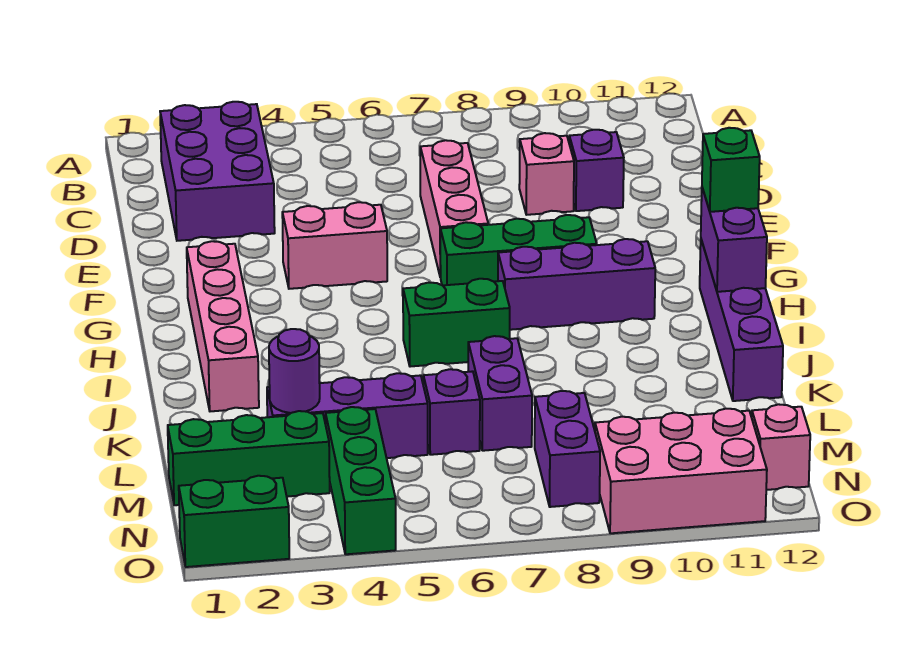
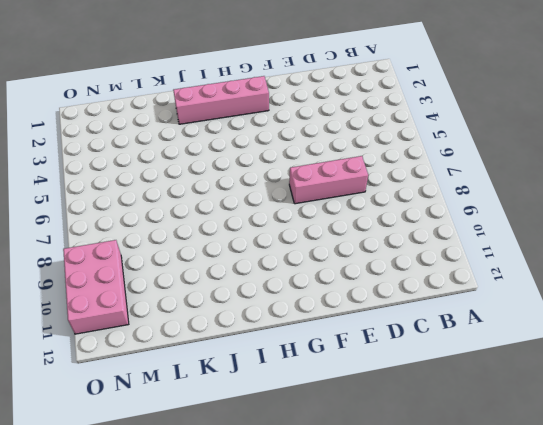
none -> purple 2x3 brick [160,102,275,241]
none -> pink 1x1 brick [519,133,574,215]
none -> purple 1x1 brick [569,130,624,211]

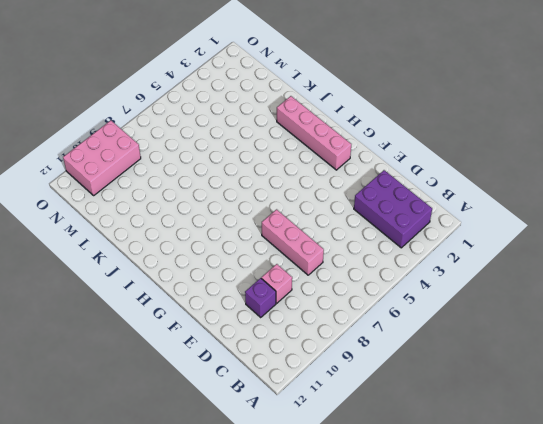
none -> pink 1x2 brick [282,202,387,289]
none -> green 1x3 brick [440,215,597,285]
none -> purple 1x3 brick [498,239,655,330]

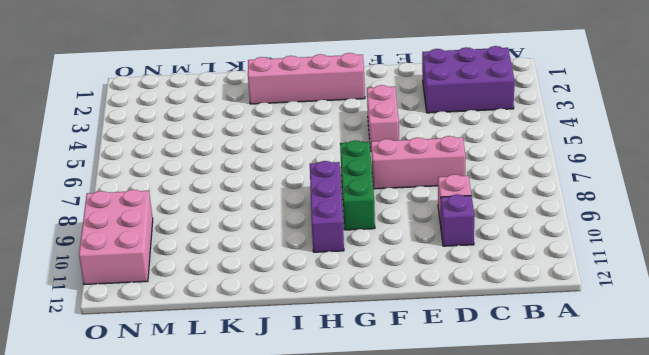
none -> purple 1x4 brick [700,240,783,401]
none -> green 1x2 brick [403,279,510,367]
none -> purple 1x2 brick [468,336,532,451]

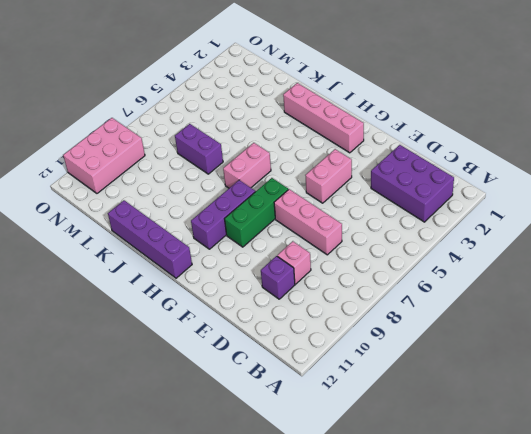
pink 1x2 brick [223,143,271,188] -> green 1x2 brick [403,279,510,367]
none -> purple 1x3 brick [267,373,428,458]
none -> purple 1x1 brick [423,369,480,455]
none -> green 1x3 brick [168,411,330,505]

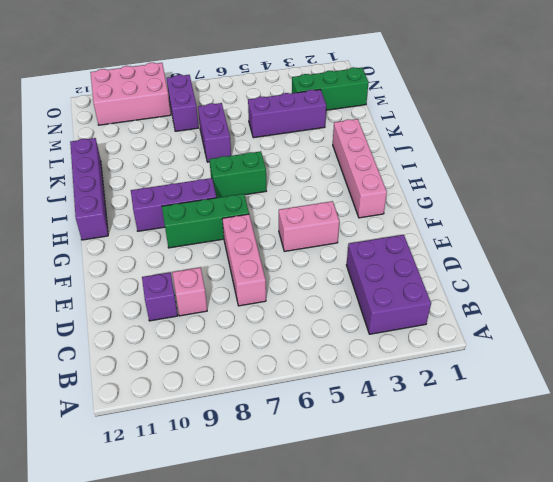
none -> purple 1x1 brick [423,369,480,455]
none -> green 1x3 brick [326,407,396,554]
none -> pink 1x1 brick [752,404,810,490]

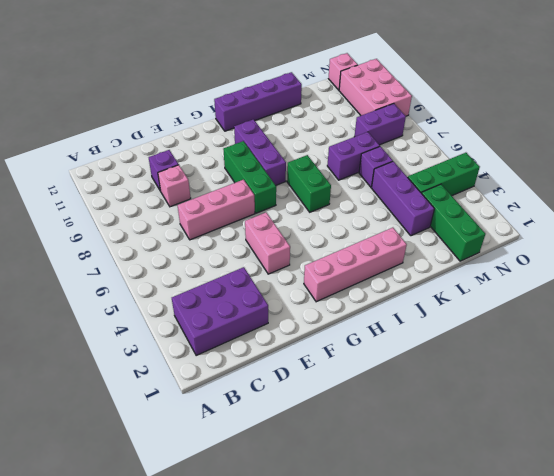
none -> green 1x2 brick [179,476,289,567]
none -> purple 1x2 brick [701,188,767,292]
none -> purple 1x1 round brick [269,329,320,413]

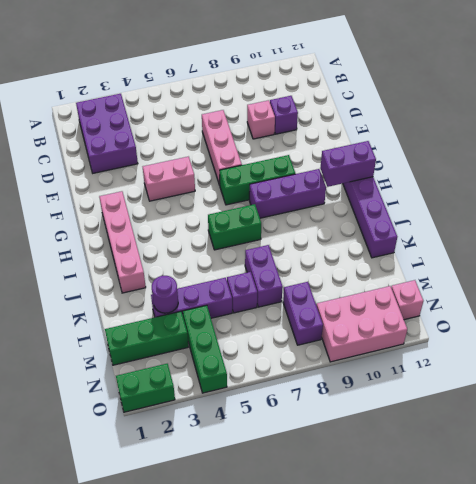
purple 1x2 brick [320,141,376,187] -> purple 1x2 brick turned to [701,188,767,292]
none -> green 1x1 brick [702,128,760,212]

